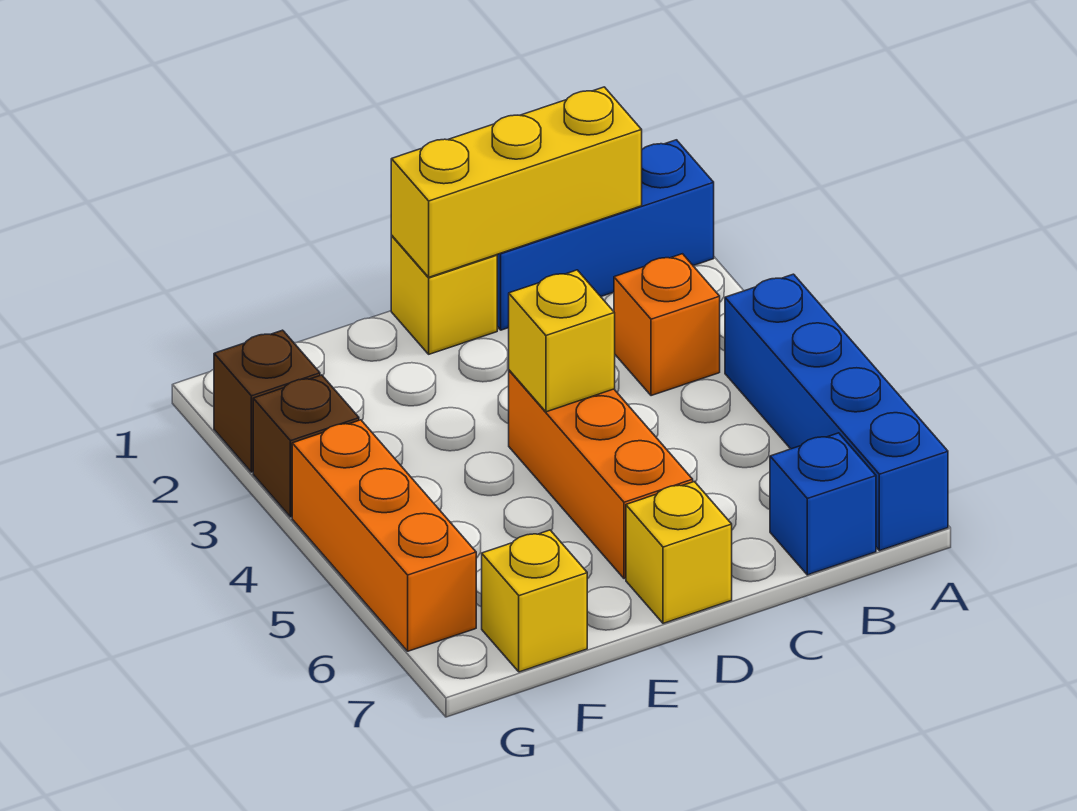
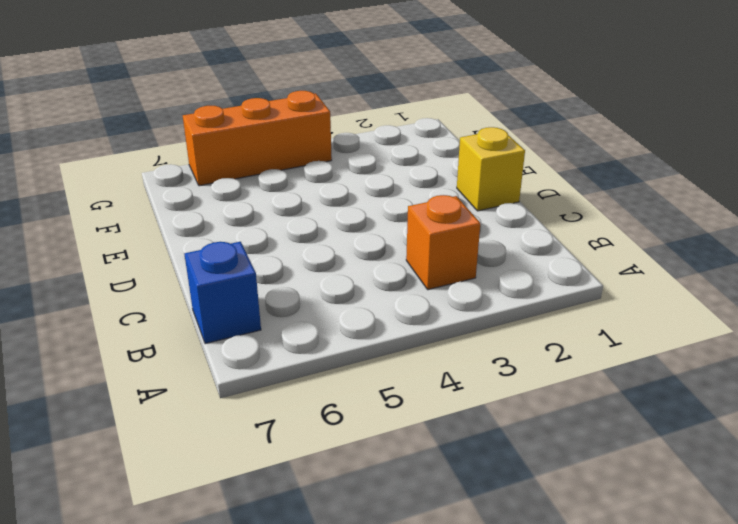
none -> blue 1x3 brick [497,140,714,330]
none -> blue 1x4 brick [725,274,948,551]
none -> orange 1x3 brick [509,370,693,579]

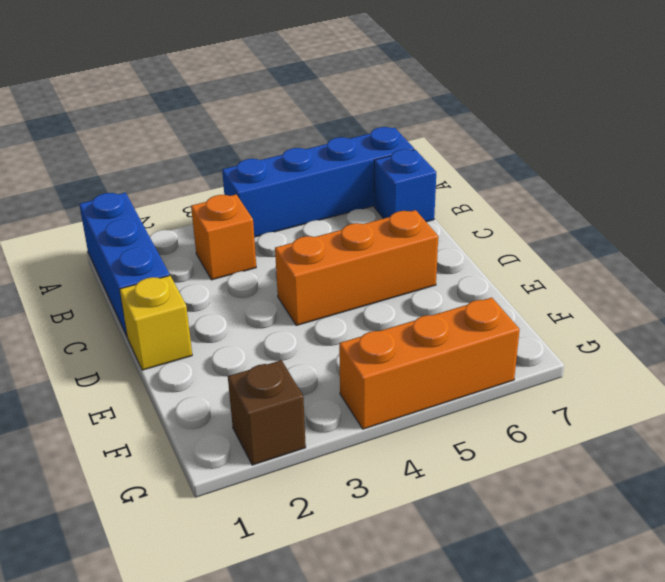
none -> yellow 1x1 brick [626,482,732,623]
none -> yellow 1x1 brick [482,530,587,672]
none -> brown 1x1 brick [253,375,359,517]

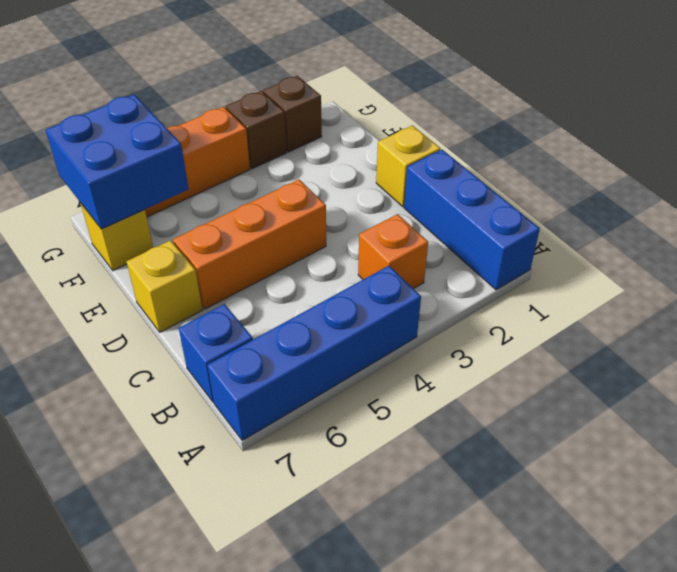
blue 2x2 brick [46,95,189,229] -> none
none -> yellow 1x3 brick [391,87,642,277]
none -> yellow 1x1 brick [509,270,615,412]

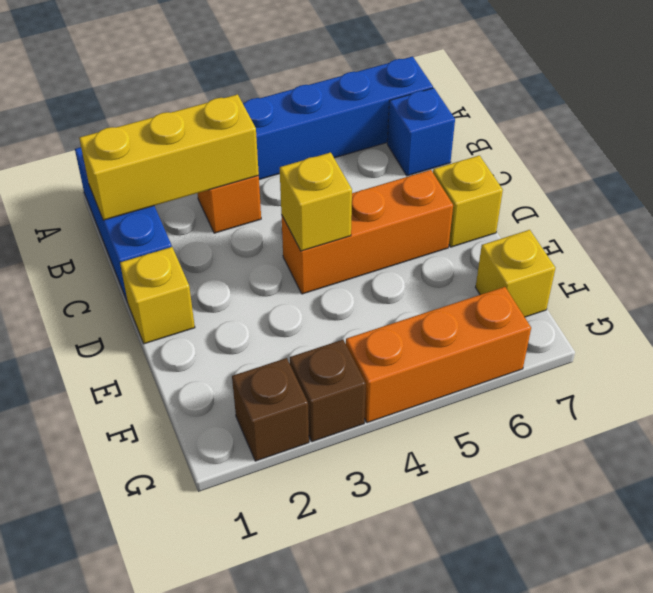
yellow 1x3 brick [79,94,259,220] -> yellow 1x3 brick turned to [391,87,642,277]

